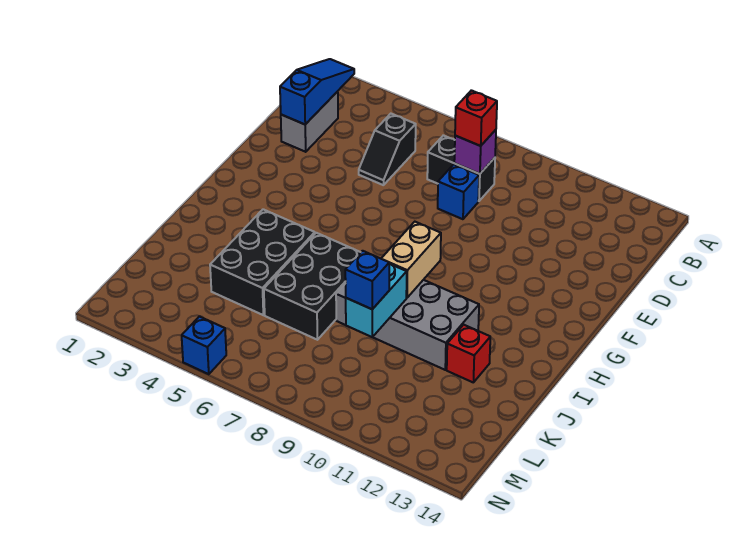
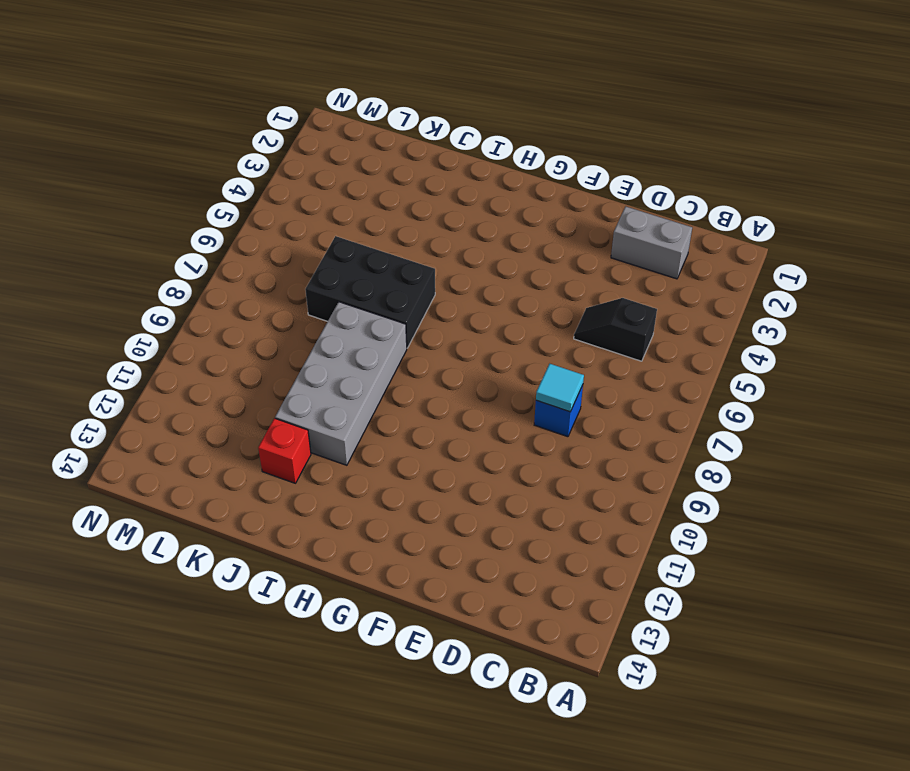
cyan 1x1 tile [536,364,584,412] -> none
none -> black 1x2 brick [427,135,495,201]
none -> black 2x3 brick [210,209,315,315]
none -> blue 1x1 brick [182,316,226,374]

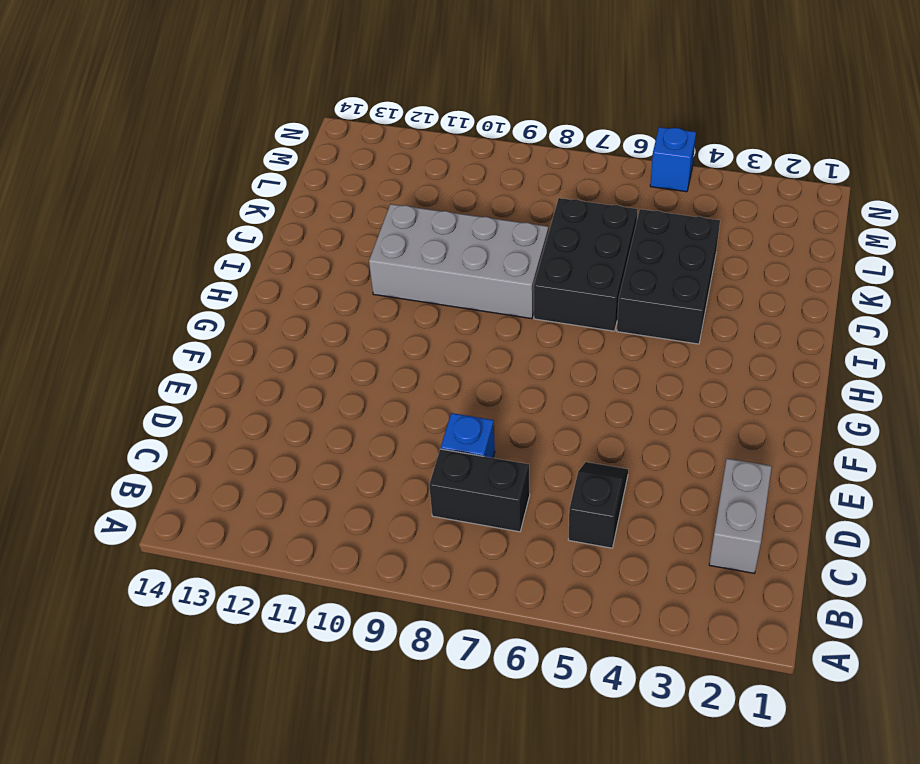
none -> red 1x1 brick [447,325,490,382]
none -> blue 1x3 slope [280,59,354,124]
none -> purple 1x1 brick [454,130,496,174]

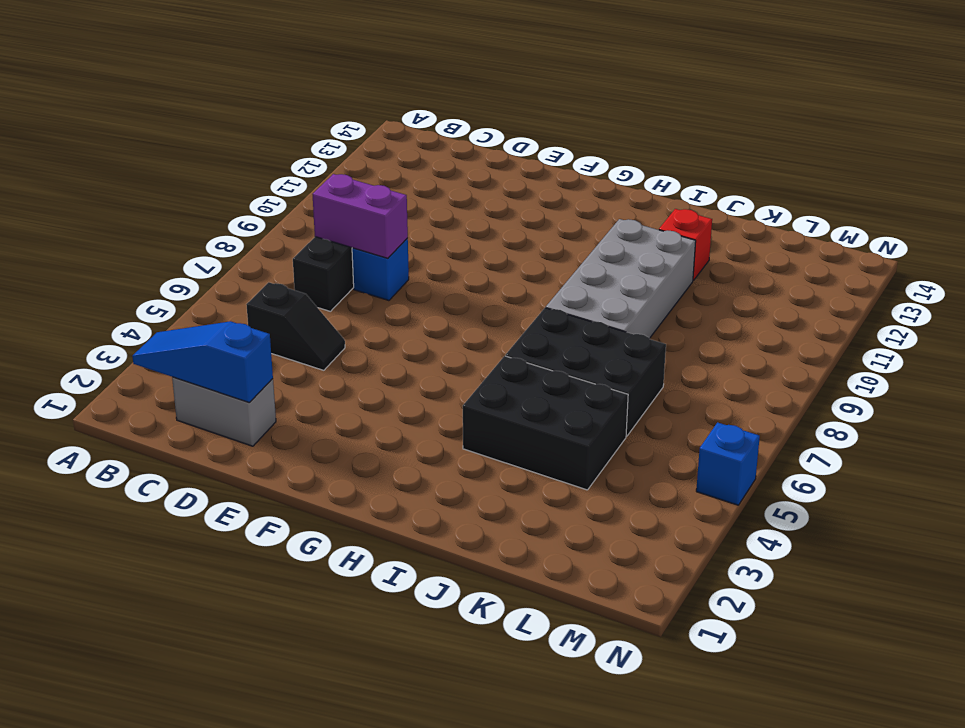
purple 1x2 brick [313,174,408,258] -> purple 1x1 brick [454,130,496,174]
none -> tan 1x2 brick [381,222,441,298]
none -> cyan 1x2 brick [346,264,407,337]
none -> red 1x1 brick [455,90,497,146]

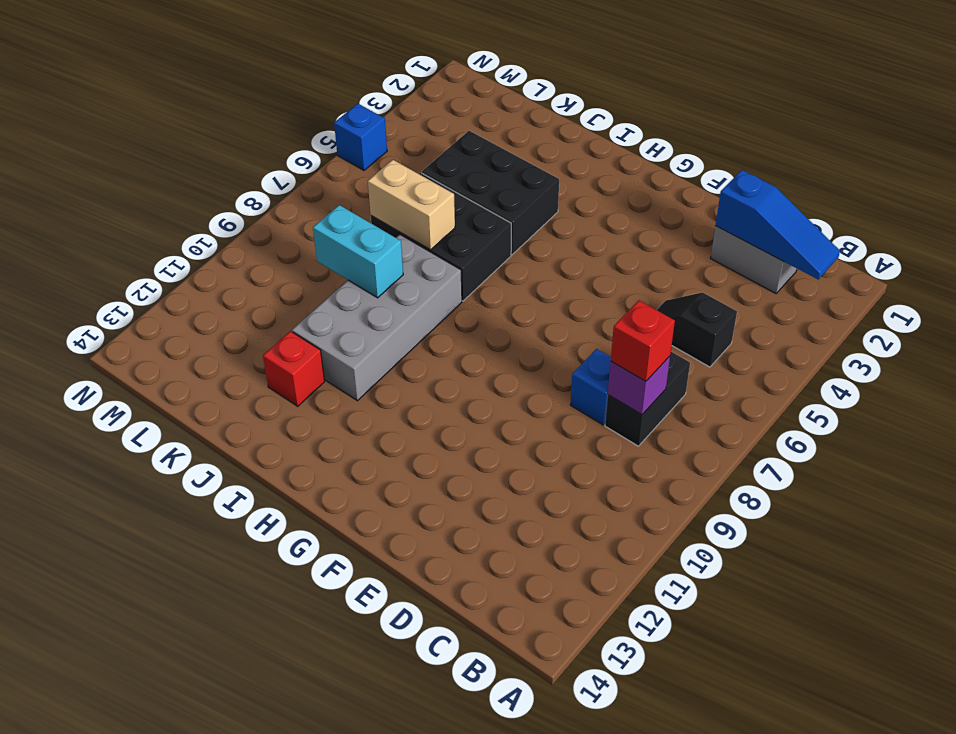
tan 1x2 brick [368,160,455,250] -> tan 1x2 brick moved to [381,222,441,298]
none -> blue 1x1 brick [345,251,389,309]

